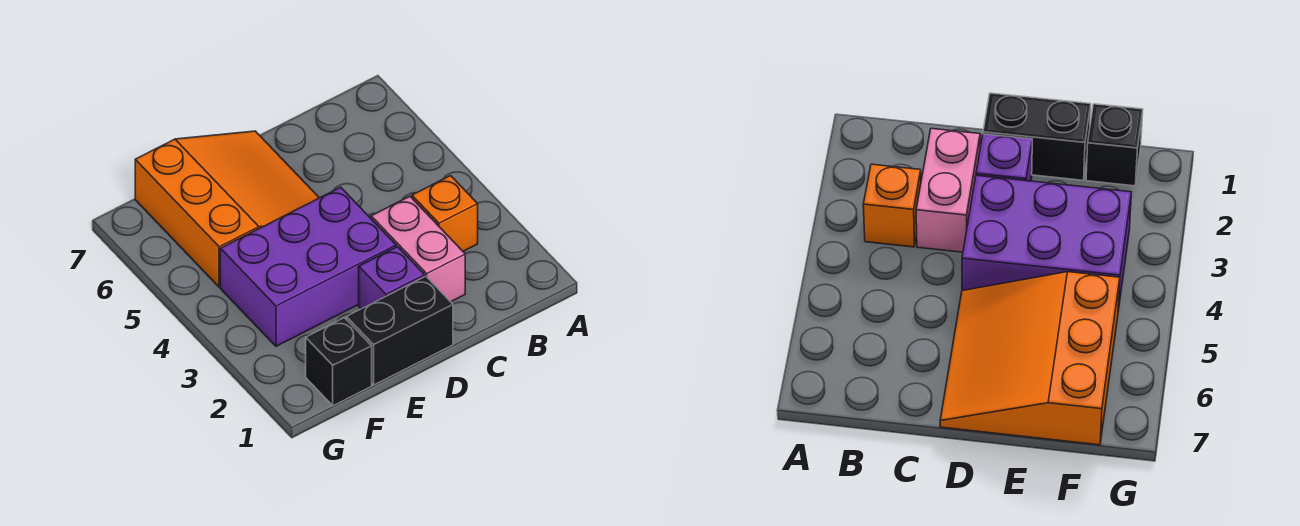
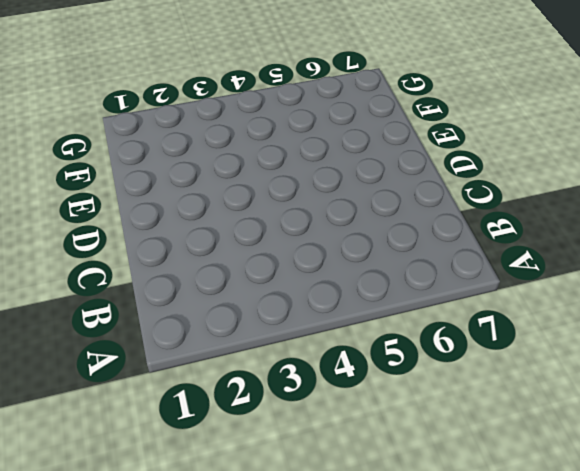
none -> orange 1x1 brick [412,176,478,251]
none -> pink 1x2 brick [371,196,465,302]

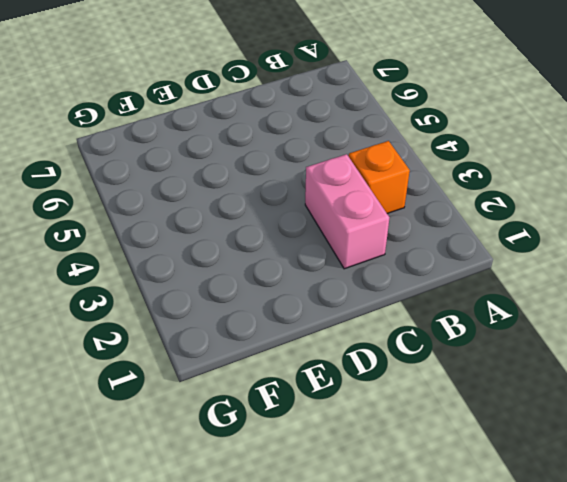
none -> black 1x2 brick [347,276,453,385]
none -> purple 1x1 brick [359,247,425,309]

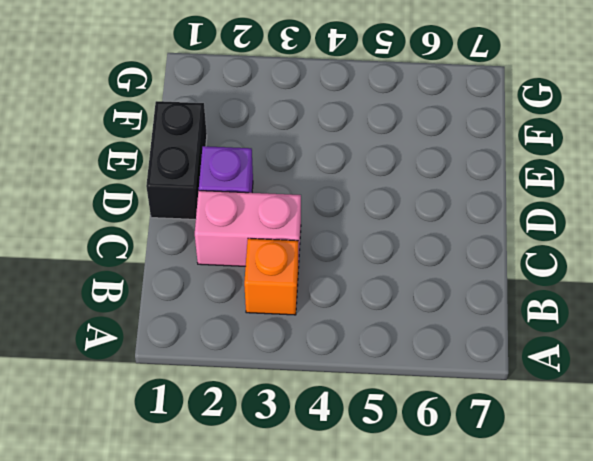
none -> purple 2x3 brick [220,187,396,346]
none -> orange 3x3 slope [135,131,319,287]

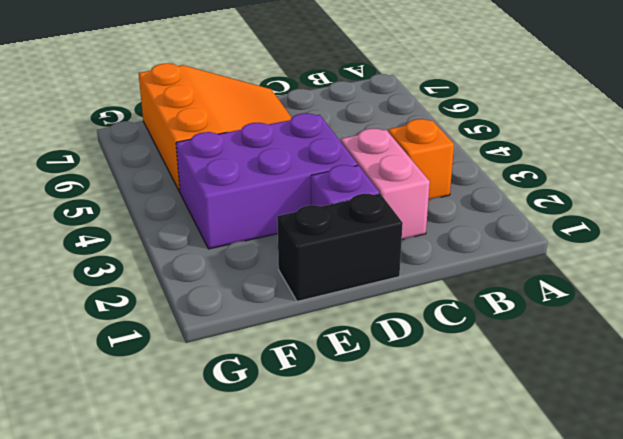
none -> black 1x1 brick [306,318,372,406]

